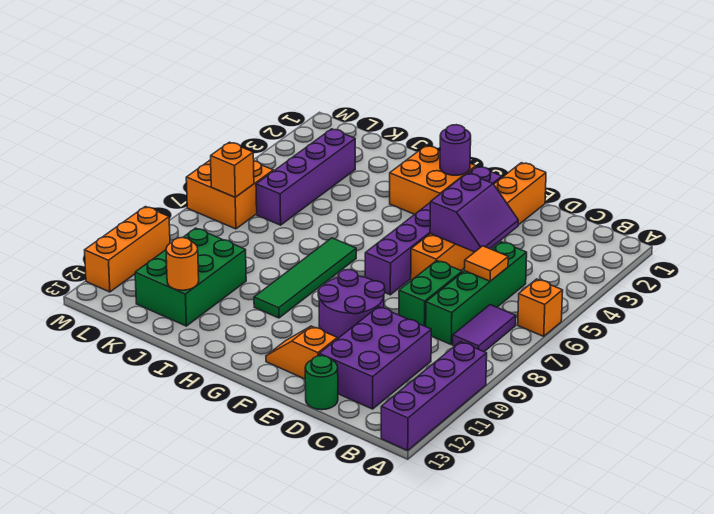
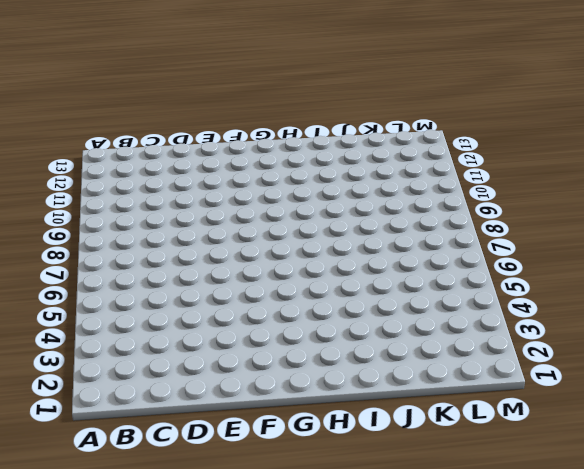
none -> orange 1x1 brick [518,279,563,336]
none -> purple 1x4 brick [381,342,487,450]
none -> purple 1x2 tile [453,305,516,352]

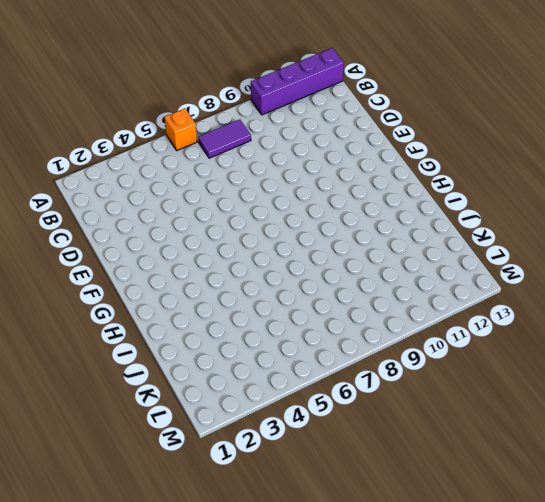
none -> green 1x4 brick [426,242,527,344]
none -> purple 2x3 brick [319,307,431,409]
none -> green 1x2 brick [399,261,462,327]

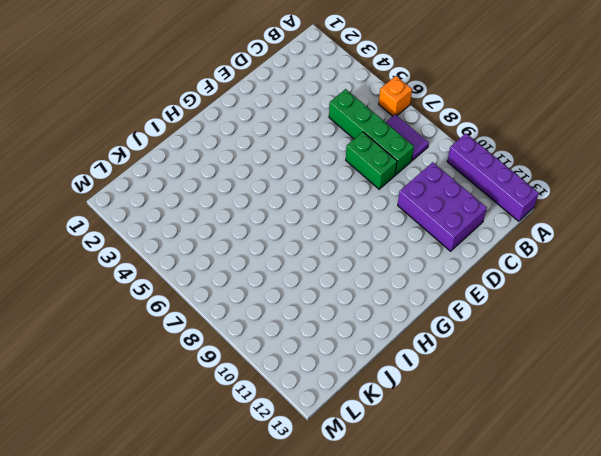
none -> green 1x1 round brick [305,356,338,410]
none -> orange 1x6 brick [411,163,546,280]
none -> purple 2x2 round brick [318,270,385,339]

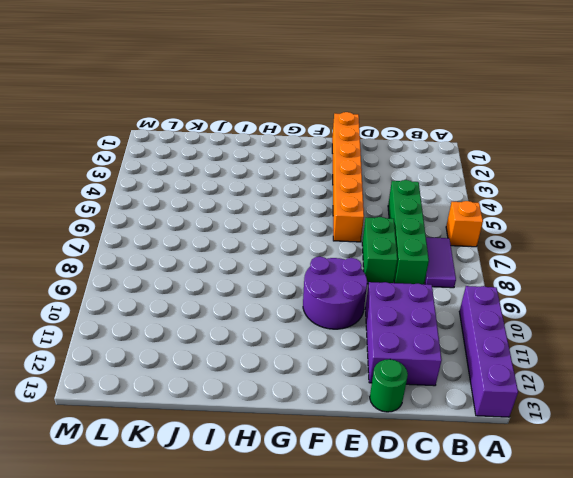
none -> orange 1x2 slope [266,326,337,379]
none -> purple 1x6 brick [365,166,502,295]
none -> orange 2x2 brick [390,146,476,214]

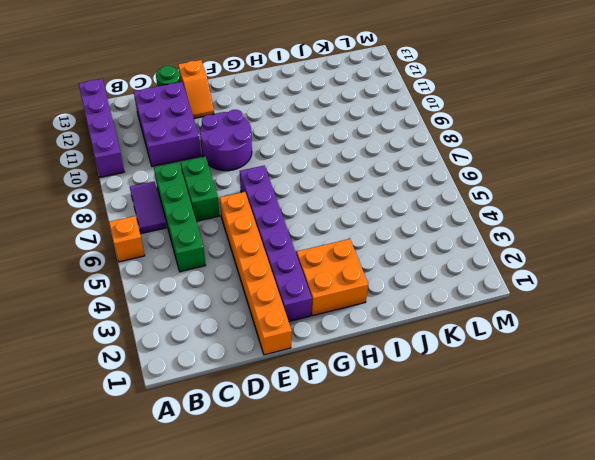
orange 1x2 slope [178,60,214,118] -> orange 1x2 slope turned to [266,326,337,379]
none -> green 1x4 tile [254,238,356,318]
none -> green 2x3 brick [135,228,246,326]
none -> purple 1x4 brick [256,129,355,225]

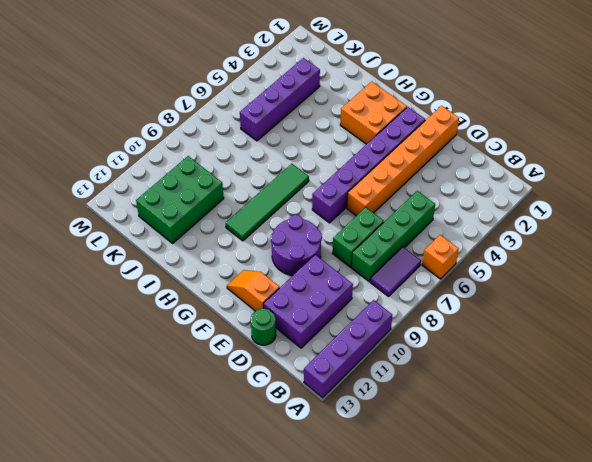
none -> orange 2x2 brick [186,160,273,229]
none -> orange 1x3 brick [85,207,170,292]
none -> orange 1x1 tile [464,246,508,281]

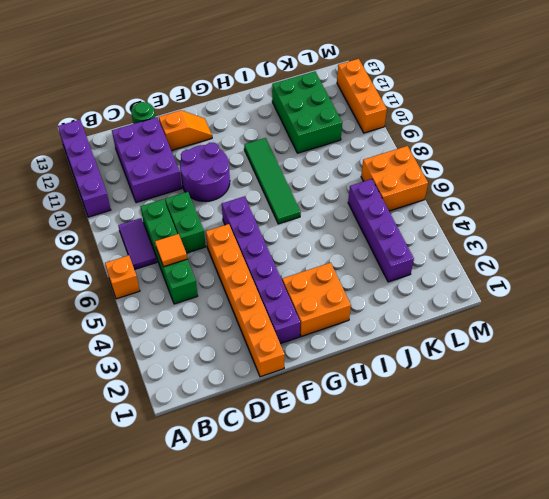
none -> purple 2x2 slope [430,173,518,252]
none -> purple 1x1 round brick [440,125,471,175]
none -> orange 1x1 round brick [166,238,199,290]

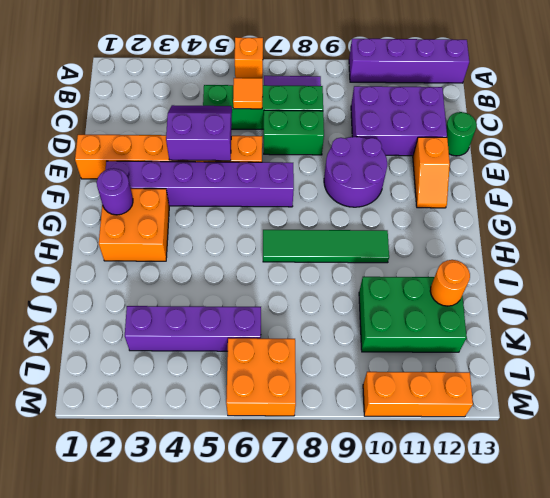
none -> orange 1x1 brick [211,142,254,197]

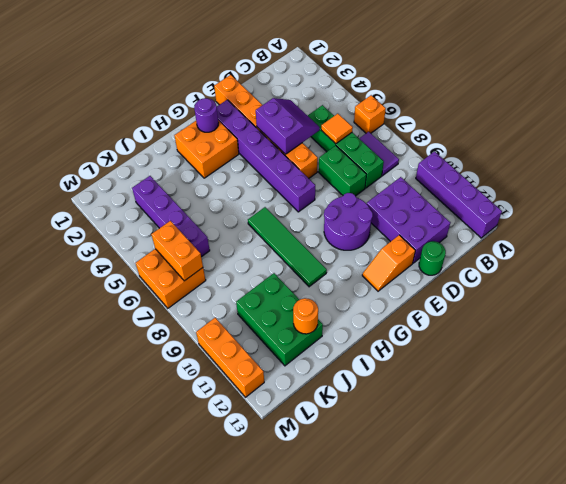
orange 1x2 brick [151,221,203,281] -> orange 1x1 brick [211,142,254,197]

